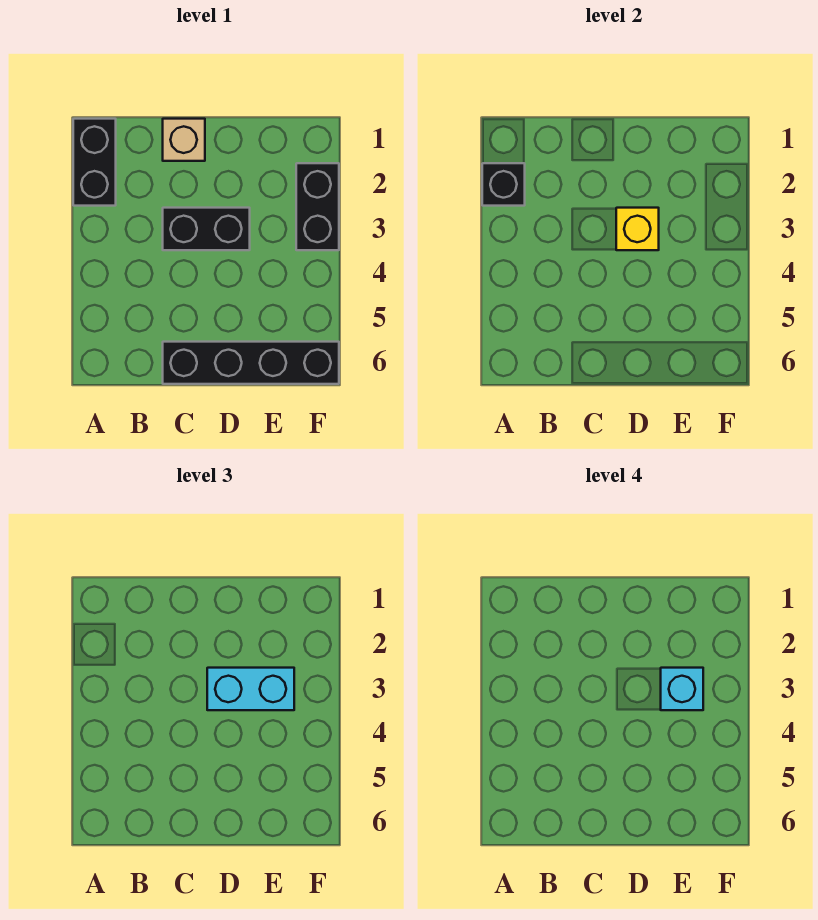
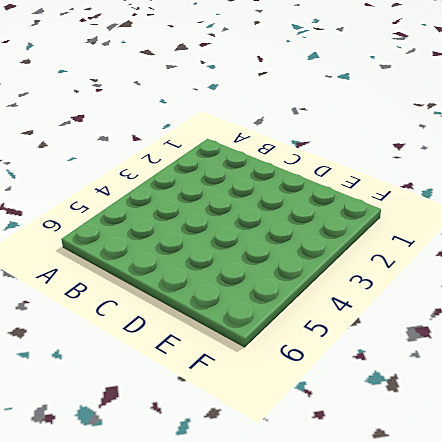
none -> black 1x2 brick [73,119,116,206]
none -> tan 1x1 brick [163,119,205,161]

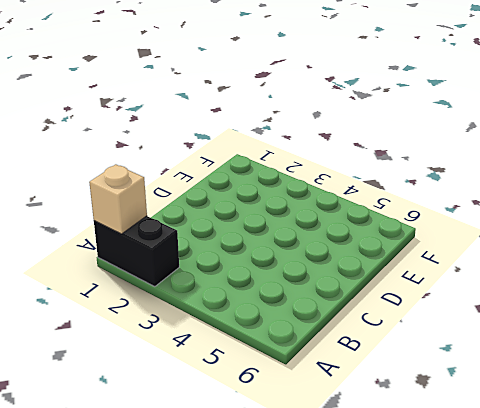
tan 1x1 brick [89,164,147,234] -> tan 1x1 brick moved to [163,119,205,161]
none -> black 1x2 brick [163,208,250,250]
none -> black 1x4 brick [163,342,339,384]

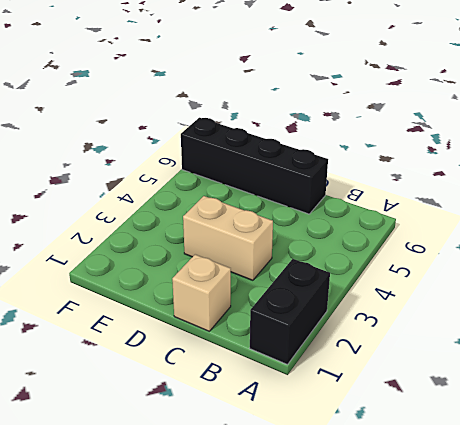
tan 1x2 brick [183,196,273,280] -> black 1x2 brick [163,208,250,250]
none -> black 1x2 brick [296,163,339,250]
none -> black 1x1 brick [482,163,525,206]

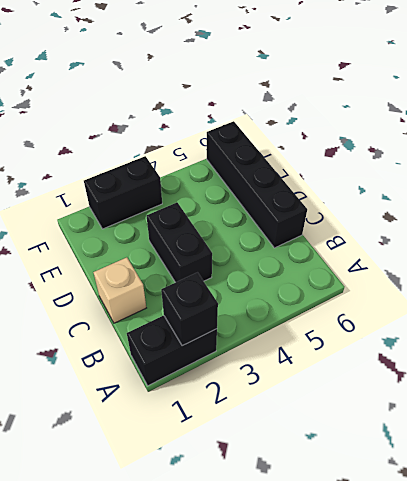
none -> yellow 1x1 brick [616,208,659,250]
none -> cyan 1x2 brick [207,668,294,710]

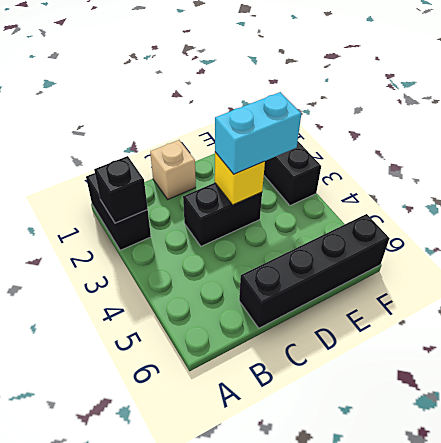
none -> cyan 1x1 brick [661,668,703,710]

